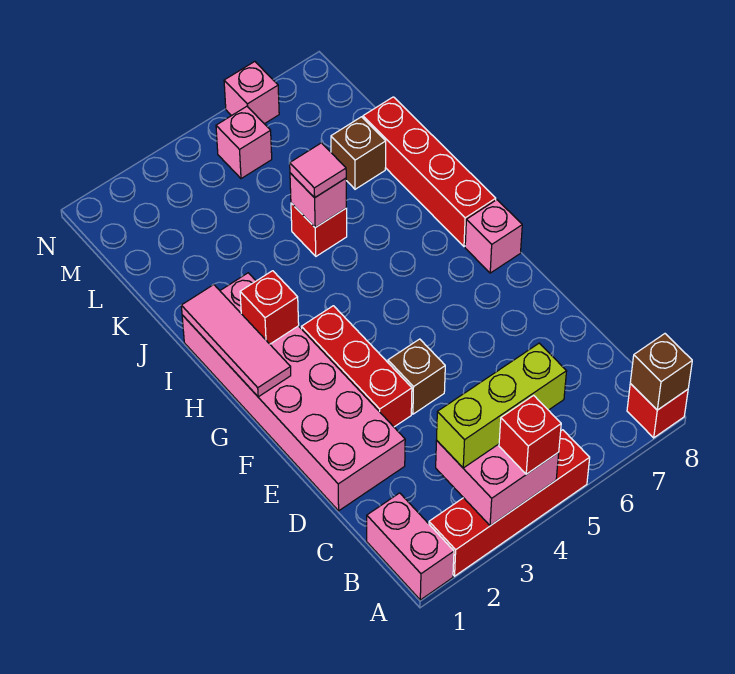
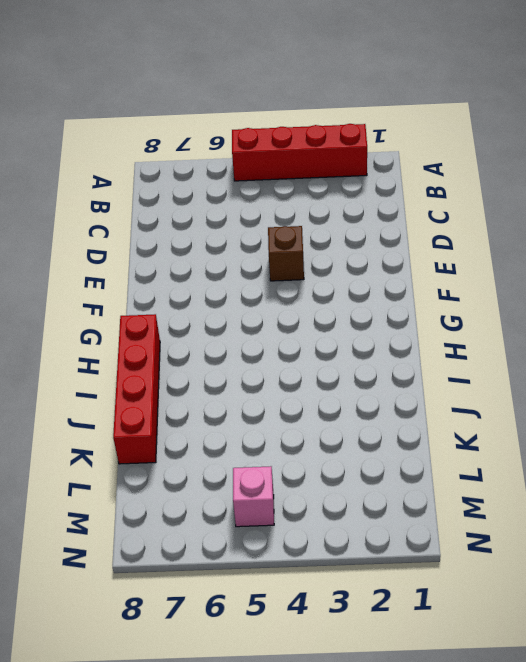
none -> pink 1x2 brick [367,493,454,600]
none -> red 1x1 brick [627,384,688,438]
none -> pink 2x6 brick [182,273,405,511]

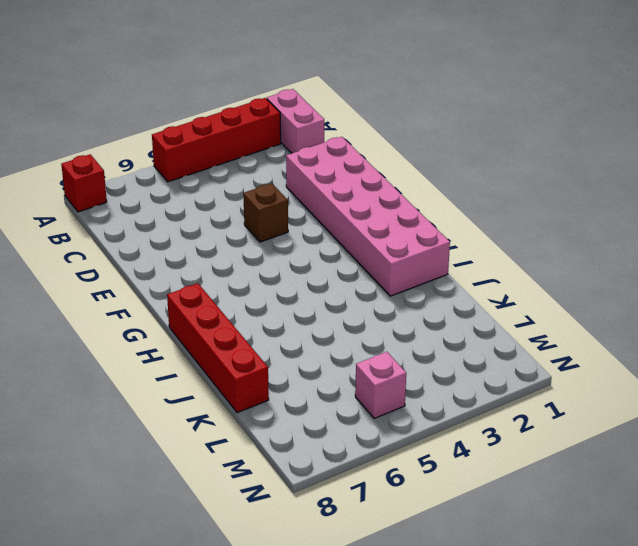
none -> red 1x3 brick [301,306,412,427]
none -> pink 1x1 brick [465,200,522,273]
none -> red 1x1 brick [291,203,347,256]

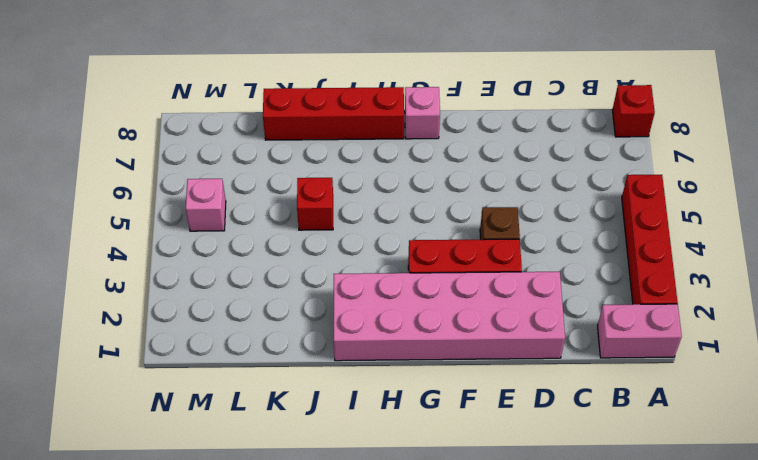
none -> brown 1x1 brick [331,117,386,189]
none -> pink 1x1 brick [224,62,279,124]
none -> pink 2x2 brick [436,441,559,526]

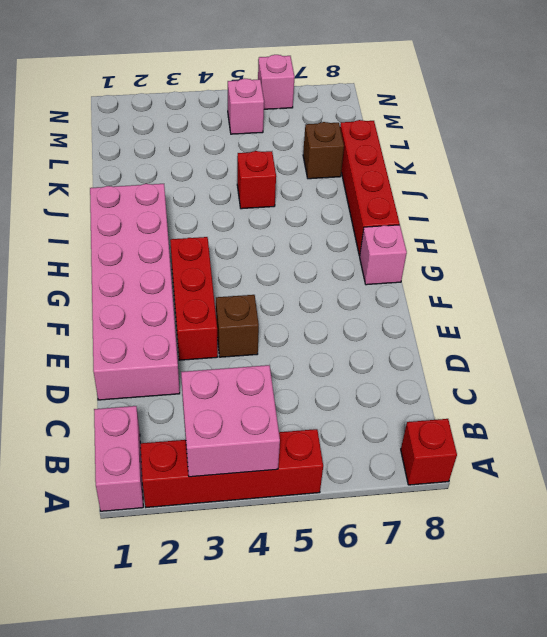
none -> brown 1x1 brick [630,334,692,410]
none -> pink 1x3 tile [181,285,291,397]
none -> red 1x1 brick [240,271,299,344]

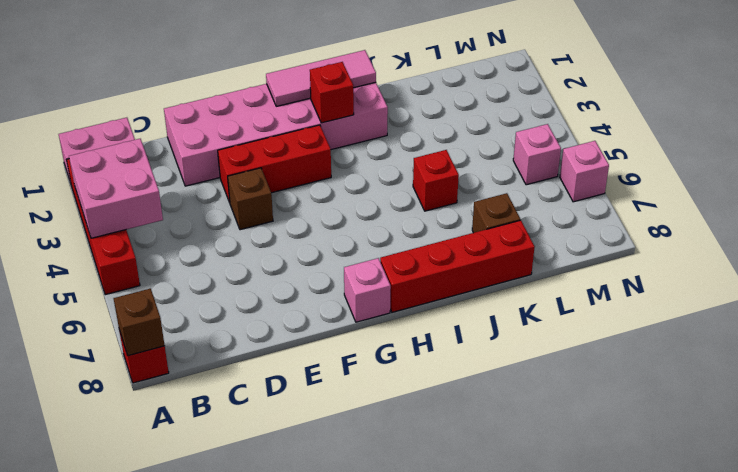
none -> pink 1x1 brick [290,173,346,227]
none -> red 1x1 brick [499,395,561,474]
none -> lime 1x3 brick [437,343,567,468]

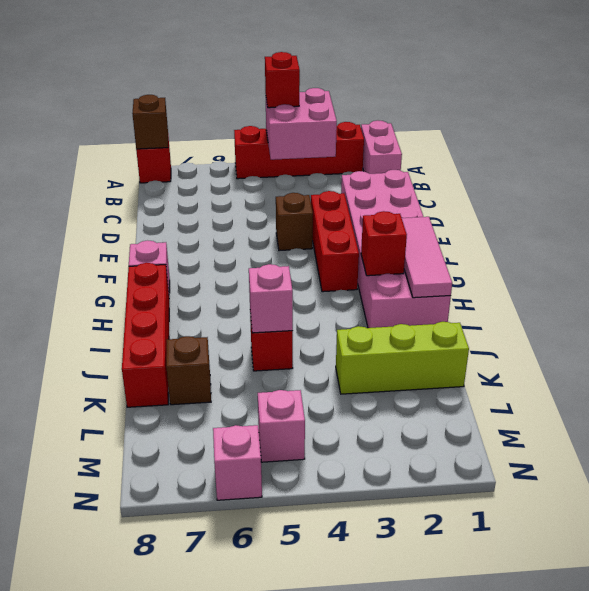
lime 1x3 brick [336,322,469,394] -> lime 1x3 brick moved to [437,343,567,468]
none -> pink 1x1 tile [290,143,346,198]

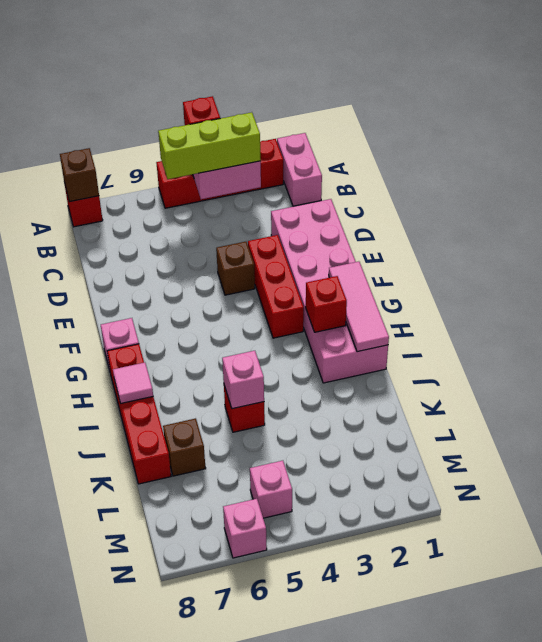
pink 1x1 tile [113,363,153,403] -> pink 1x1 tile moved to [290,143,346,198]

